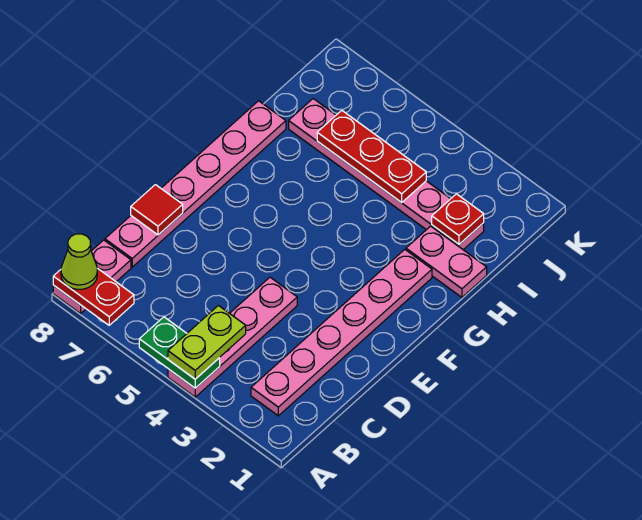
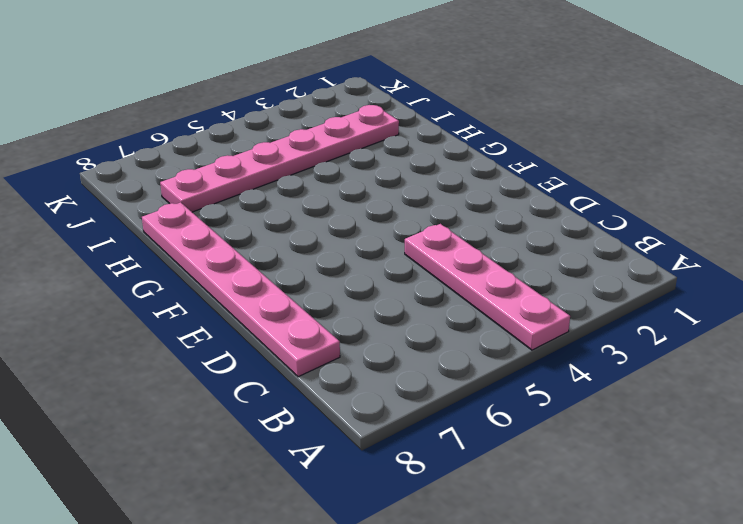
none -> pink 1x2 plate [53,240,131,314]
none -> pink 1x6 plate [251,249,432,416]
none -> pink 1x2 plate [406,226,487,297]

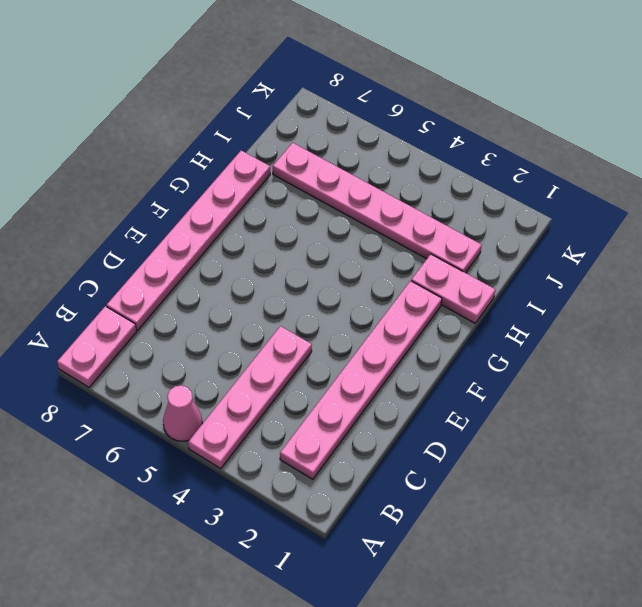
pink 1x1 cone [163,385,202,441] -> none
none -> green 1x2 plate [139,317,220,388]
none -> red 1x2 plate [53,268,134,325]
none -> red 1x1 tile [131,185,183,235]

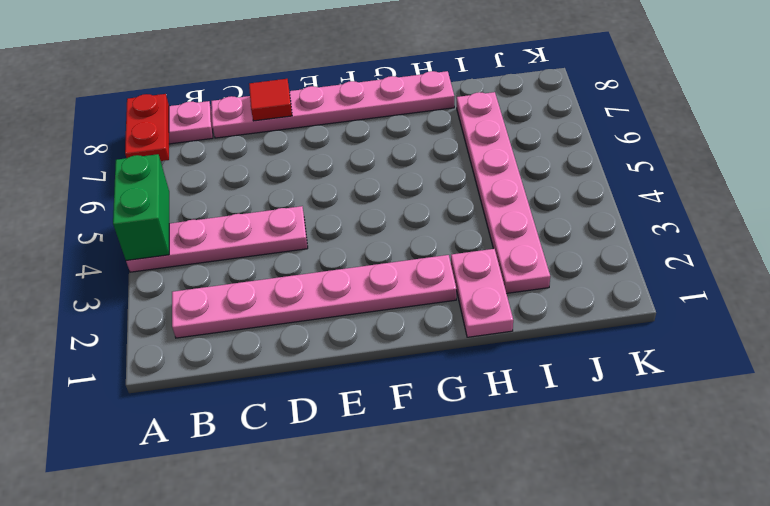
green 1x2 brick [113,154,169,260] -> green 1x2 plate [139,317,220,388]
none -> red 1x1 plate [432,194,484,244]
none -> red 1x3 plate [317,110,426,203]
none -> lime 1x2 plate [168,306,246,379]

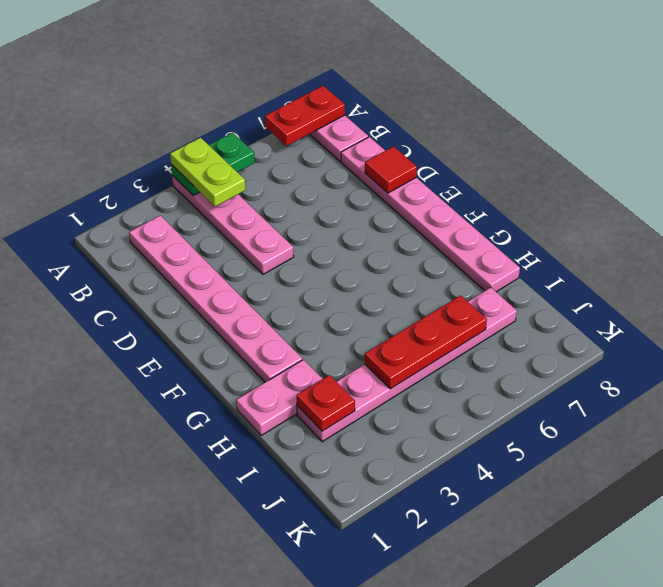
none -> lime 1x1 cone [61,234,97,289]

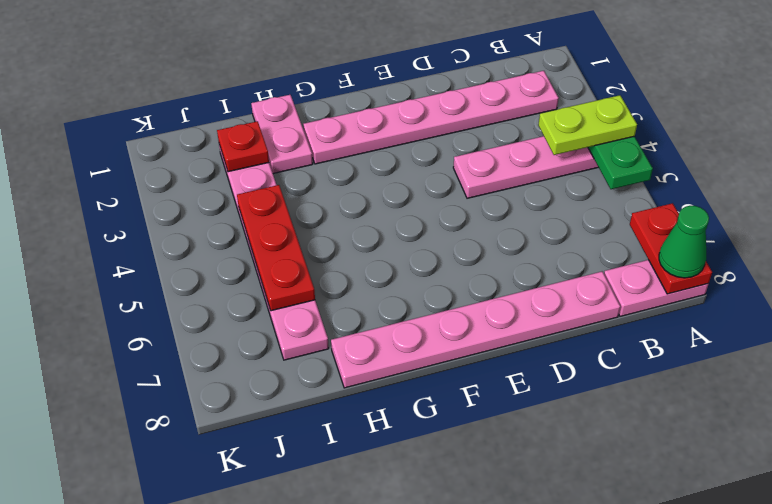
green 1x1 cone [659,206,709,278] -> lime 1x1 cone [61,234,97,289]
none -> red 1x1 tile [131,185,183,235]

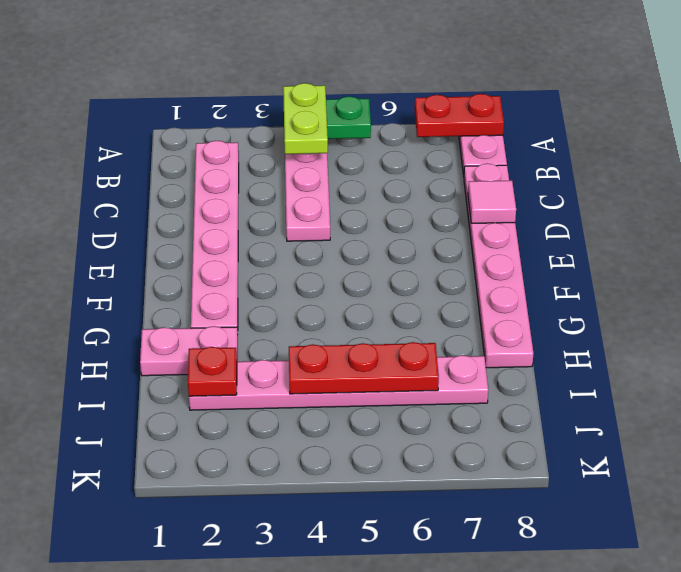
pink 1x1 tile [468,180,516,223] -> red 1x1 tile [131,185,183,235]
none -> lime 1x1 cone [61,234,97,289]

